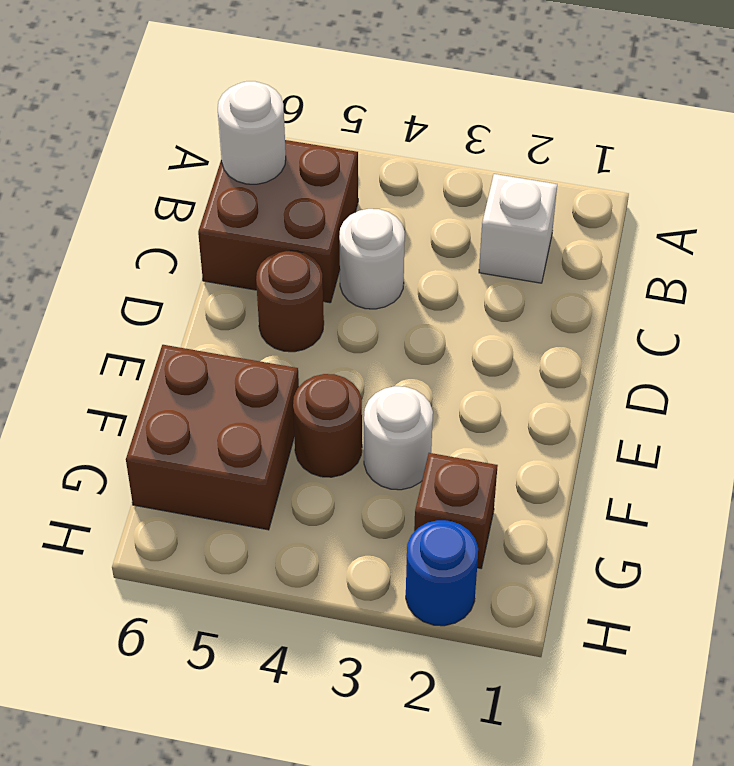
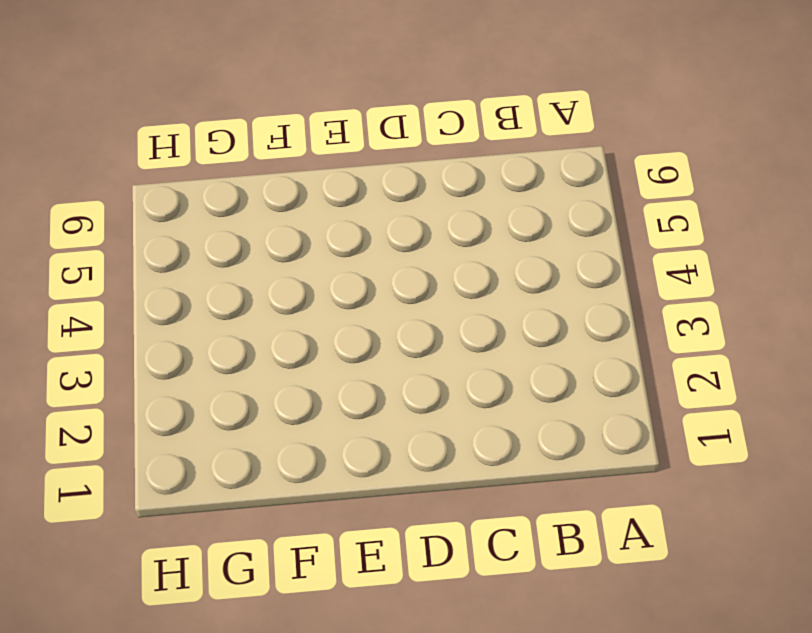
none -> white 1x1 brick [479,174,557,283]
none -> brown 2x2 brick [198,140,358,303]

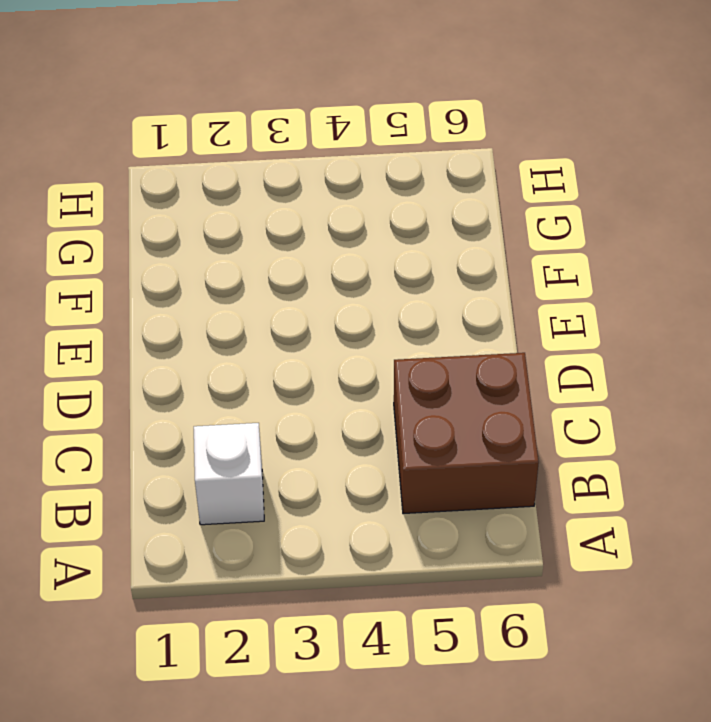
none -> white 1x1 round brick [339,209,405,309]
none -> brown 1x1 round brick [256,251,324,352]

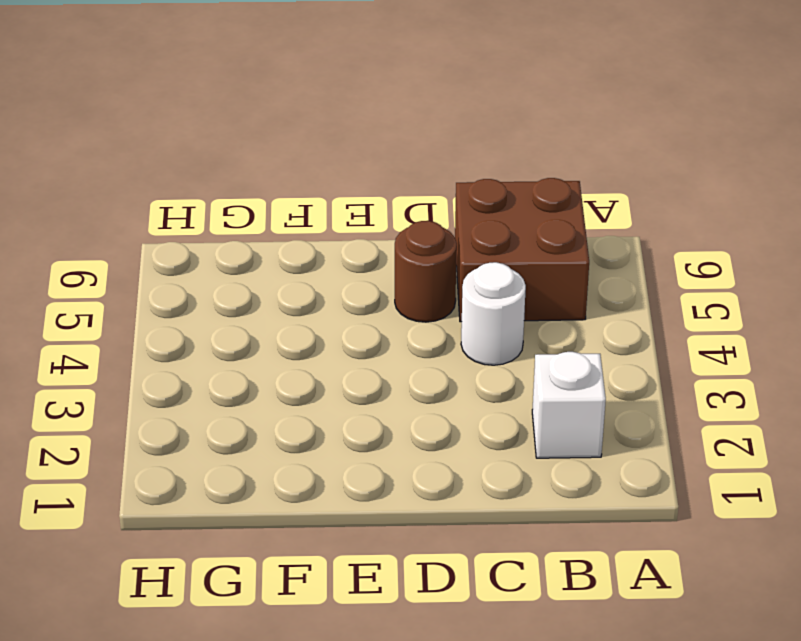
none -> white 1x1 round brick [364,386,433,490]
none -> brown 1x1 round brick [293,374,362,477]

